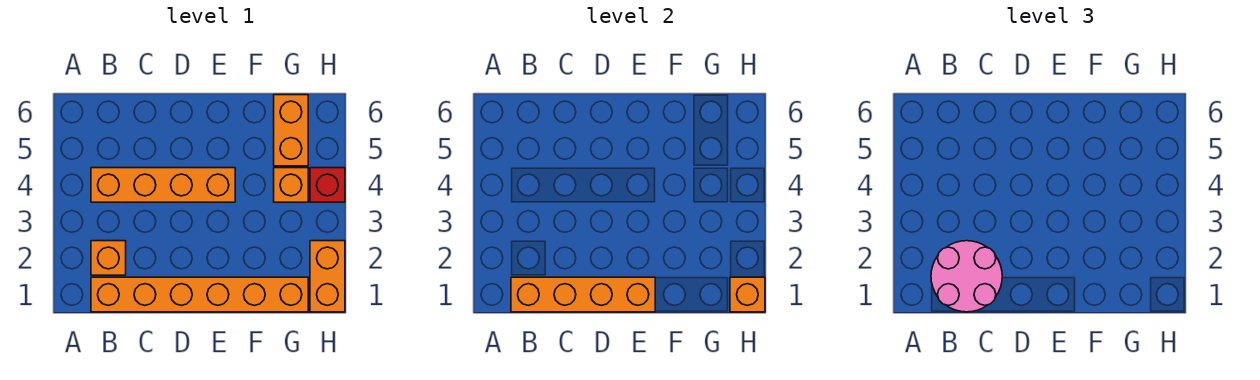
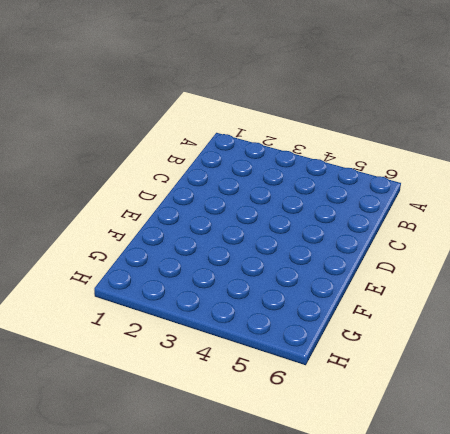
none -> orange 1x6 brick [91,277,308,312]
none -> orange 1x1 brick [91,241,126,275]

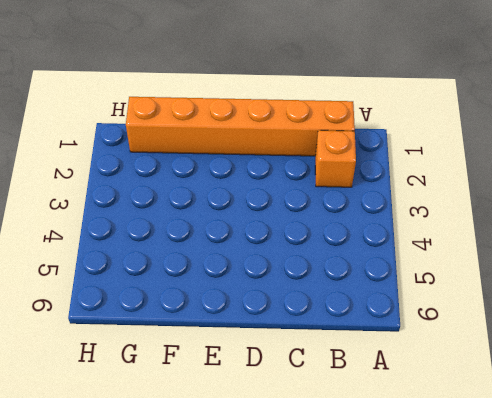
none -> orange 1x4 brick [91,168,235,202]
none -> orange 1x1 brick [274,168,308,202]

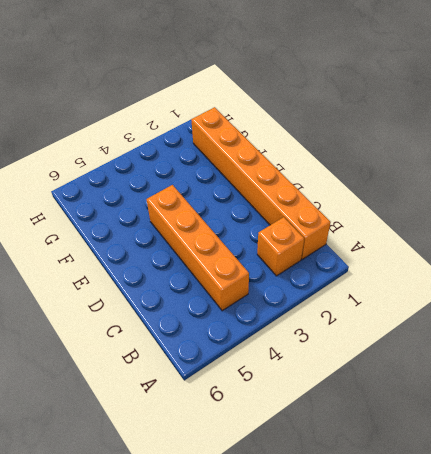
none -> orange 1x1 brick [274,168,308,202]
none -> orange 1x2 brick [274,95,308,166]

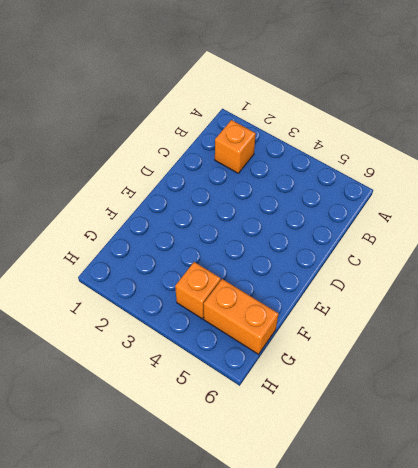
none -> orange 1x6 brick [91,277,308,312]
none -> orange 1x4 brick [91,168,235,202]

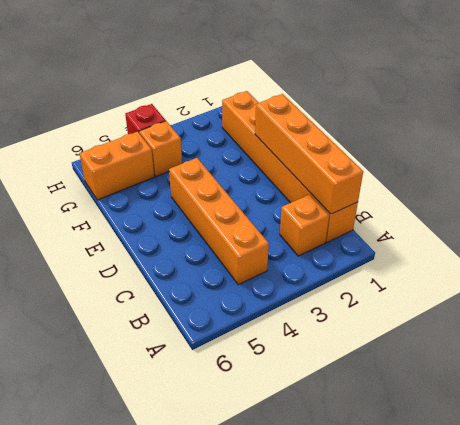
none -> orange 1x2 brick [310,241,345,312]
none -> orange 1x1 brick [730,277,765,312]

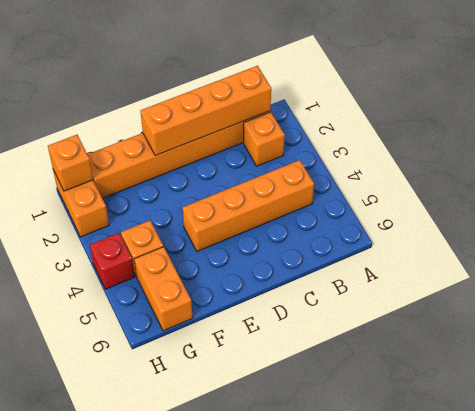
none -> pink 2x2 round brick [931,241,1002,312]

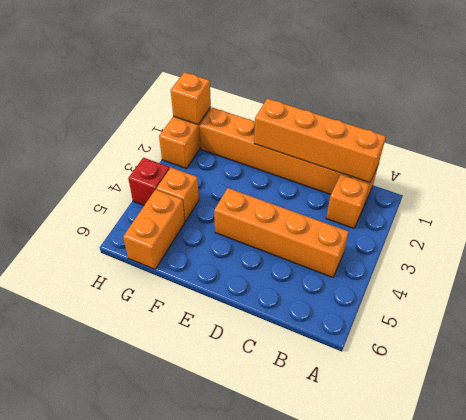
none -> pink 2x2 round brick [931,241,1002,312]

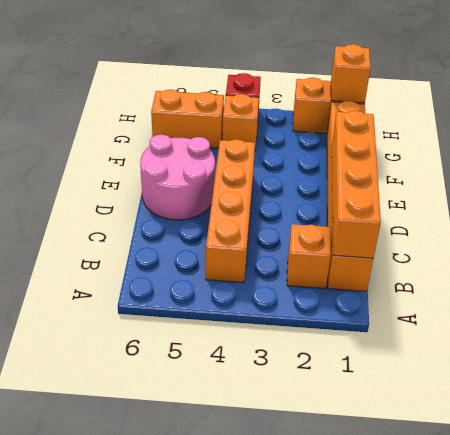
pink 2x2 round brick [140,134,215,220] -> pink 2x2 round brick moved to [931,241,1002,312]

